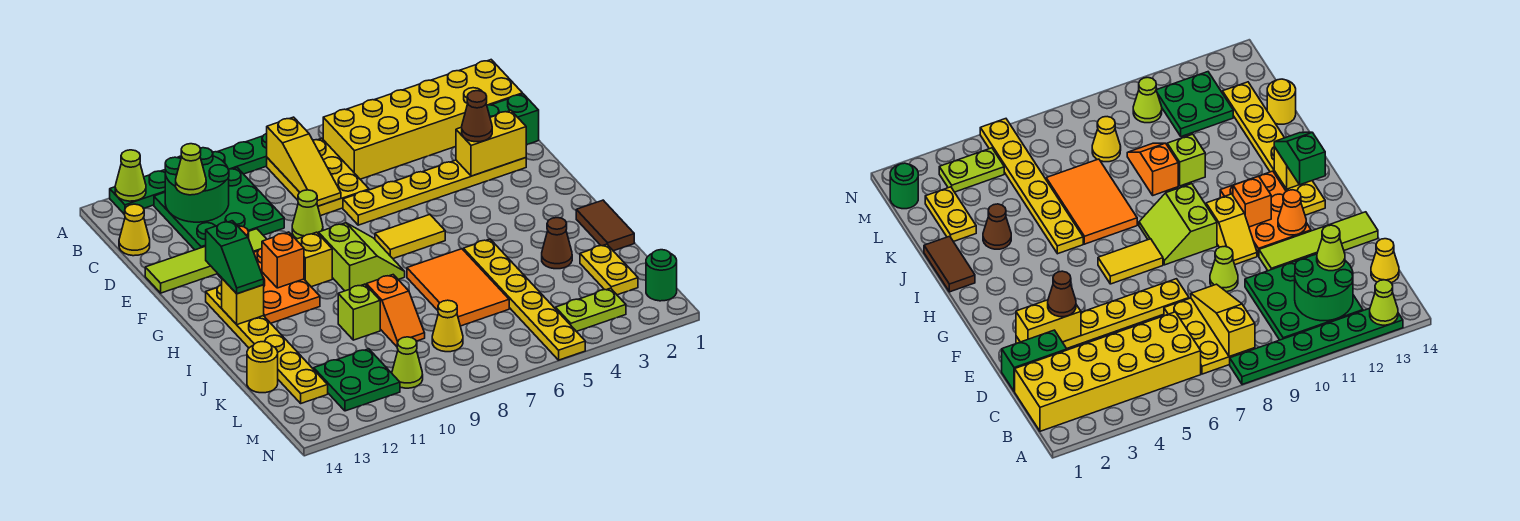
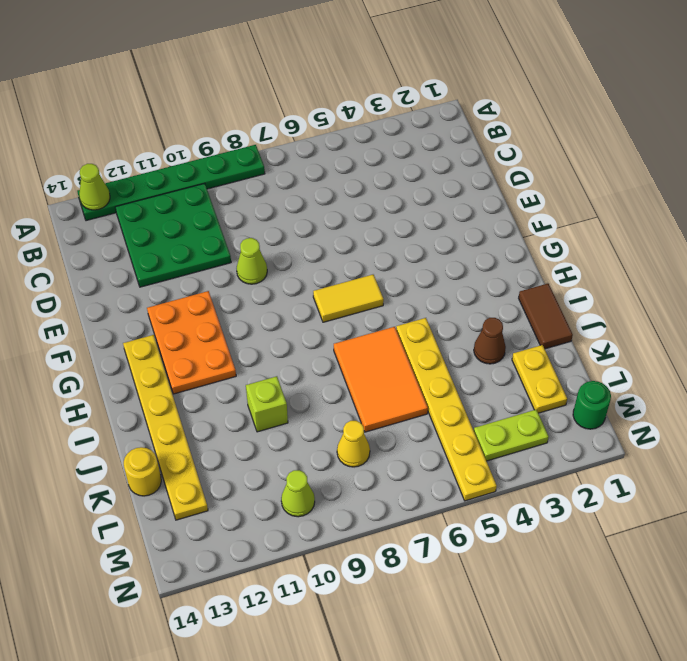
none -> yellow 2x6 brick [323,60,523,179]
none -> yellow 2x3 plate [267,138,369,216]
none -> yellow 1x1 cone [119,204,150,256]
none -> green 1x2 brick [487,94,539,145]

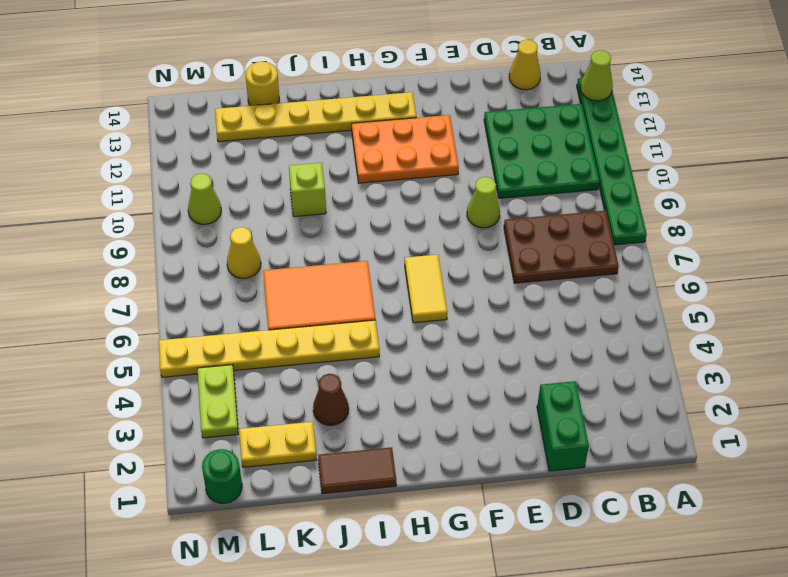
brown 2x3 plate [504,211,619,283] -> yellow 2x3 plate [267,138,369,216]
none -> yellow 2x6 brick [323,60,523,179]
none -> yellow 1x6 plate [343,158,526,225]
none -> lime 1x4 tile [145,229,267,293]
none -> yellow 1x2 slope [296,232,332,287]

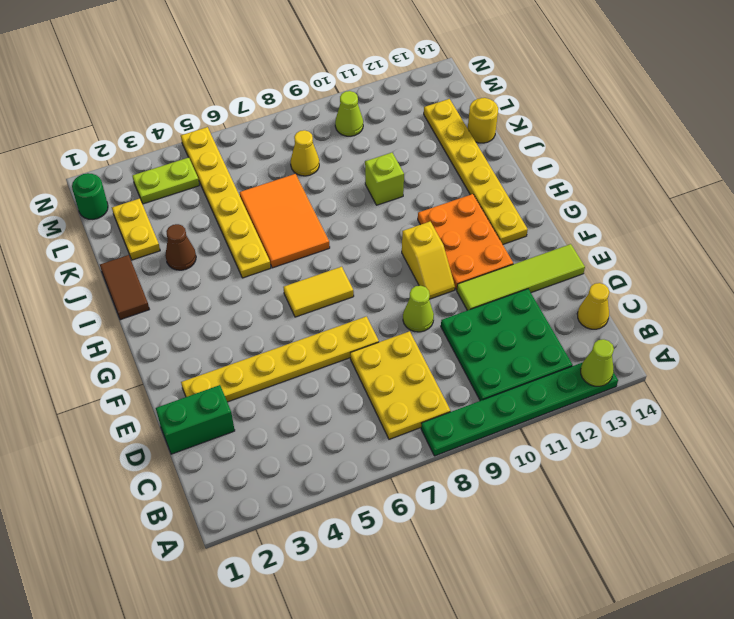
none -> yellow 2x6 brick [323,60,523,179]
none -> lime 2x2 slope [318,223,405,291]
none -> orange 1x2 slope [366,275,425,347]
none -> green 2x2 plate [314,349,400,411]

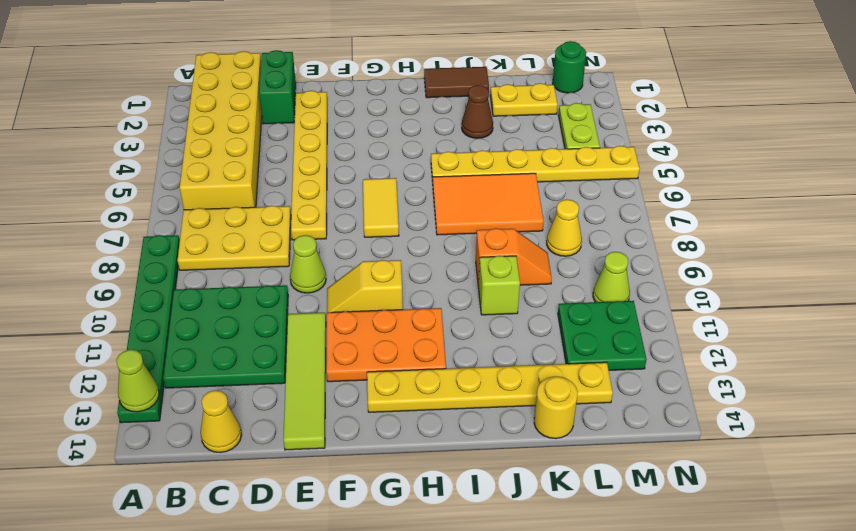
none -> lime 2x2 slope [318,223,405,291]
none -> yellow 1x3 slope [267,117,341,206]
none -> green 2x2 round brick [165,148,229,222]
none -> yellow 1x2 brick [456,110,526,176]

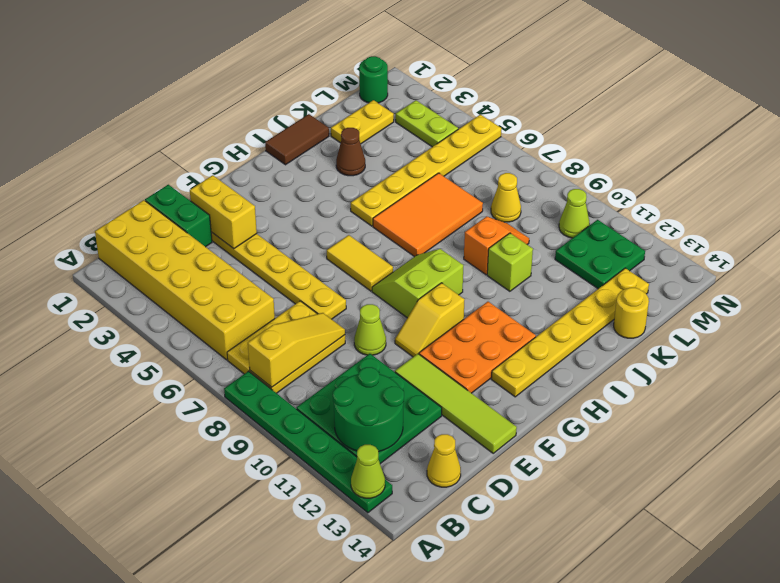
none -> orange 1x1 cone [1278,190,1306,235]
none -> orange 1x1 brick [262,232,304,288]
none -> yellow 1x1 brick [222,279,264,325]
none -> lime 1x1 cone [176,144,206,195]

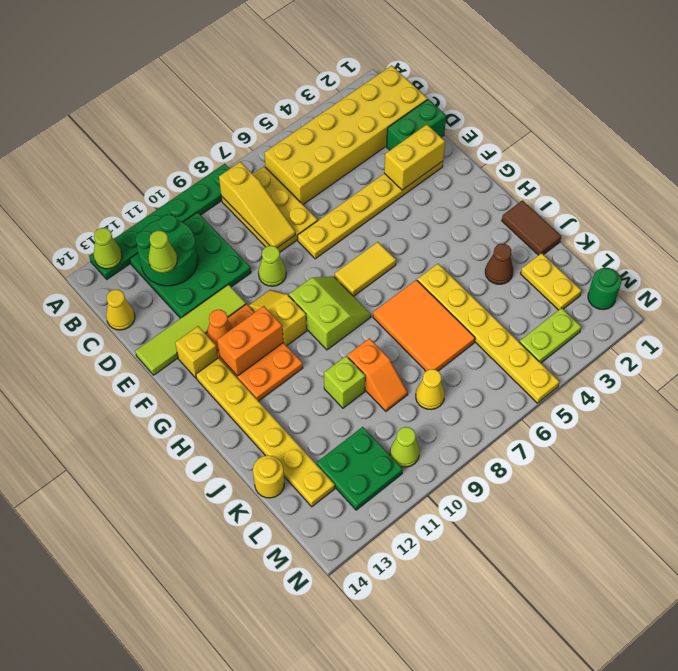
yellow 1x1 brick [175,326,218,378] -> yellow 1x1 brick moved to [222,279,264,325]
orange 1x2 brick [217,306,283,376] -> orange 1x1 brick [262,232,304,288]
none -> brown 1x1 cone [462,91,492,142]
none -> green 1x2 slope [206,221,264,294]

